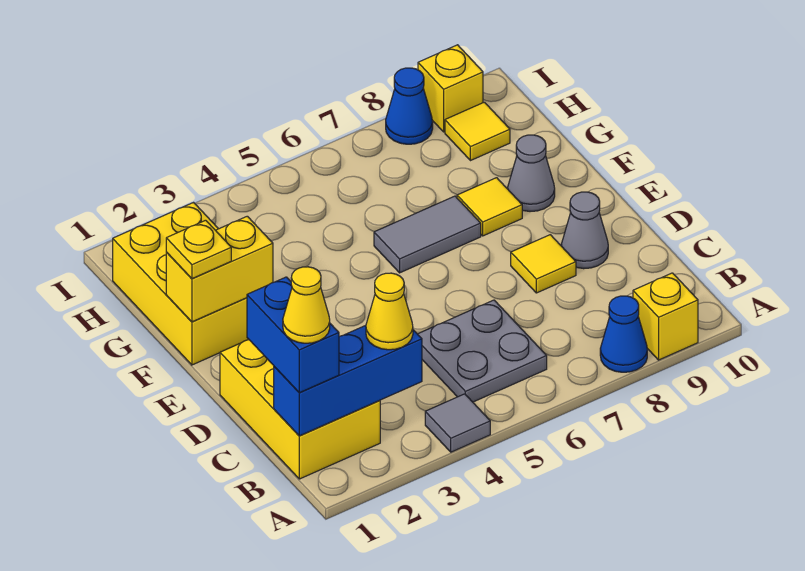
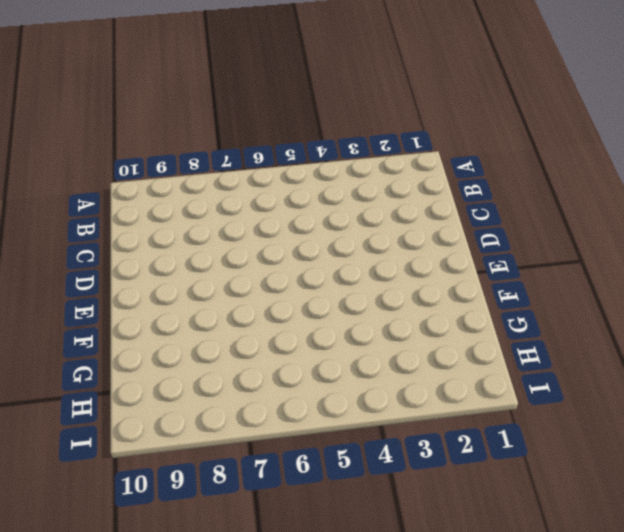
none -> grey 1x1 tile [425,394,490,452]
none -> blue 1x1 cone [600,296,647,372]
none -> yellow 1x1 brick [633,273,698,360]

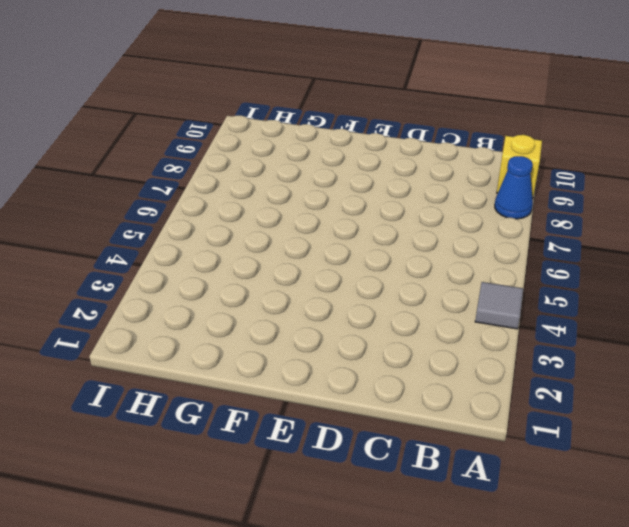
none -> yellow 2x3 brick [220,340,380,479]
none -> grey 2x2 plate [418,300,547,402]
none -> yellow 1x1 tile [511,235,576,293]

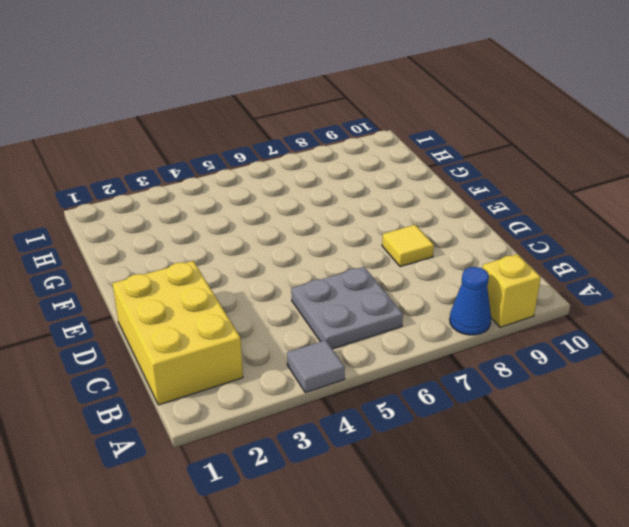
none -> grey 1x1 cone [561,192,608,269]
none -> yellow 2x3 brick [113,203,249,365]
none -> grey 1x2 tile [374,196,481,273]

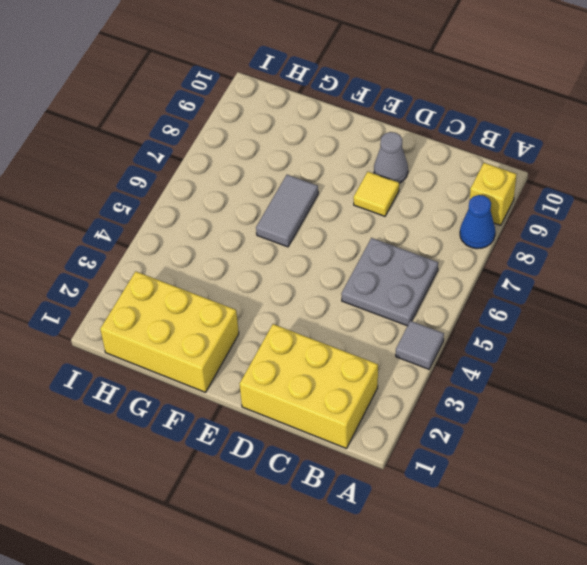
none -> yellow 1x1 tile [457,178,522,236]
none -> grey 1x1 cone [508,135,555,211]
none -> yellow 1x1 tile [445,102,510,161]

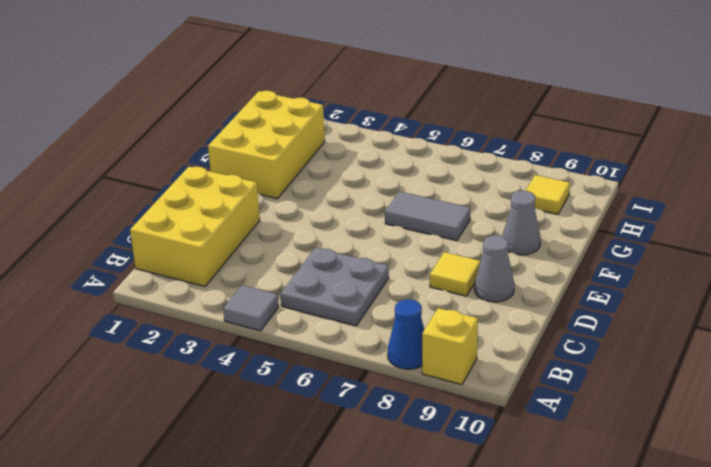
none -> yellow 1x1 tile [457,178,522,236]
none -> blue 1x1 cone [386,68,433,144]
none -> yellow 1x1 brick [418,45,483,132]

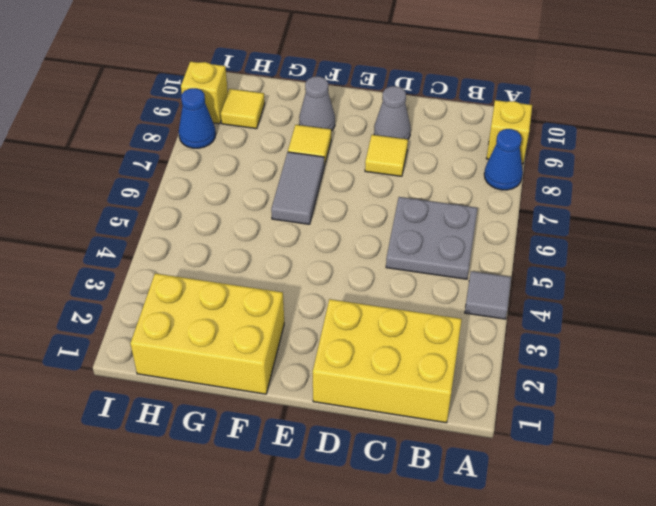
none -> blue 1x3 brick [274,325,422,436]
none -> yellow 1x2 brick [166,216,273,322]
none -> blue 1x2 brick [247,277,339,393]

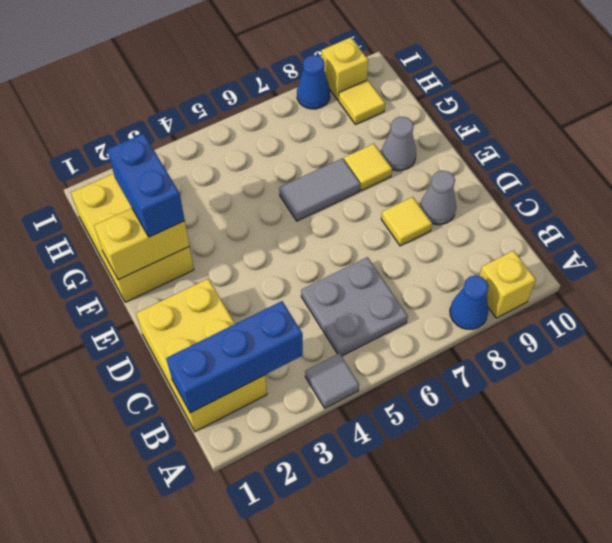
blue 1x2 brick [107,134,185,237] -> blue 1x2 brick moved to [247,277,339,393]
none -> yellow 1x1 cone [366,273,413,350]
none -> yellow 1x1 plate [166,220,231,279]
none -> yellow 1x1 cone [283,267,330,343]

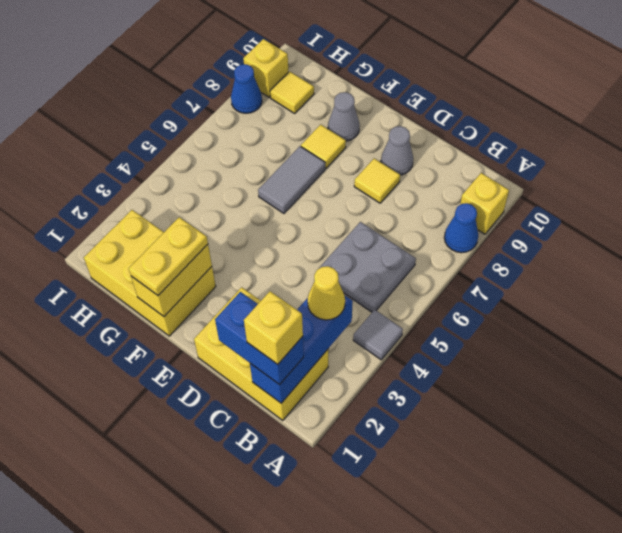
yellow 1x1 brick [244,291,303,364] -> yellow 1x1 cone [283,267,330,343]
yellow 1x2 plate [129,217,208,295] -> yellow 1x1 plate [166,220,231,279]

